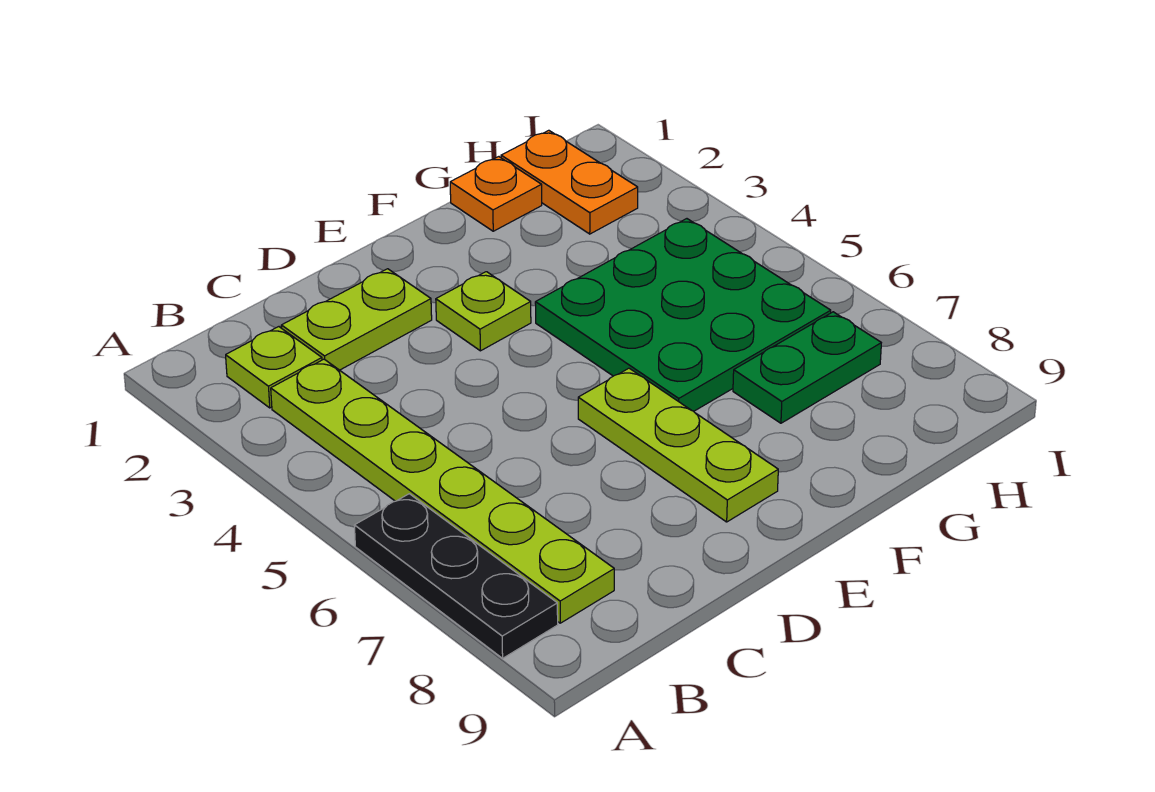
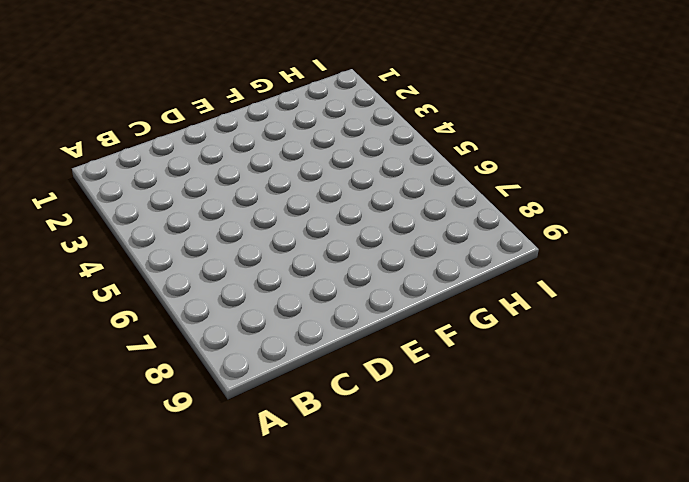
none -> black 1x3 plate [354,494,558,658]
none -> lime 1x1 plate [226,327,322,408]

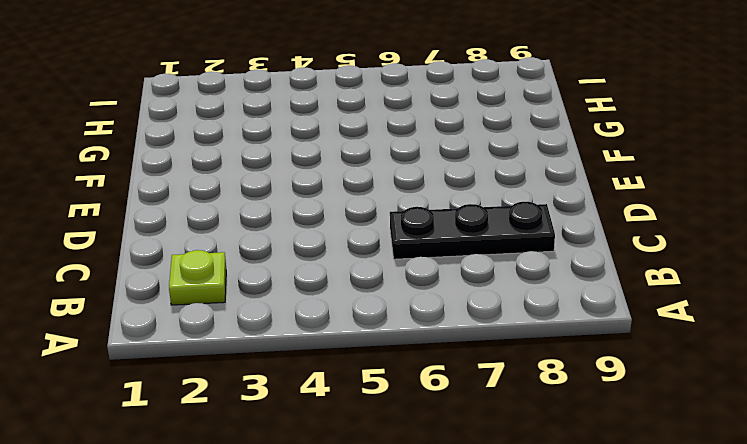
black 1x3 plate [390,202,555,259] -> black 1x3 plate moved to [354,494,558,658]
none -> lime 1x6 plate [271,359,614,623]
none -> lime 1x2 plate [281,269,432,370]

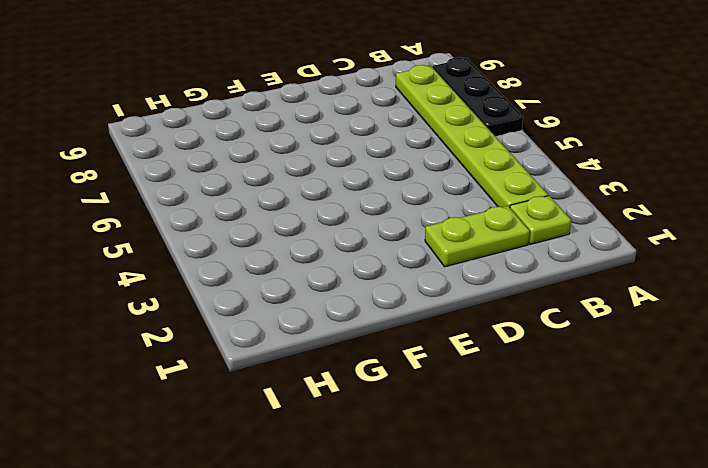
none -> lime 1x1 plate [436,272,531,351]
none -> lime 1x3 plate [578,368,778,522]

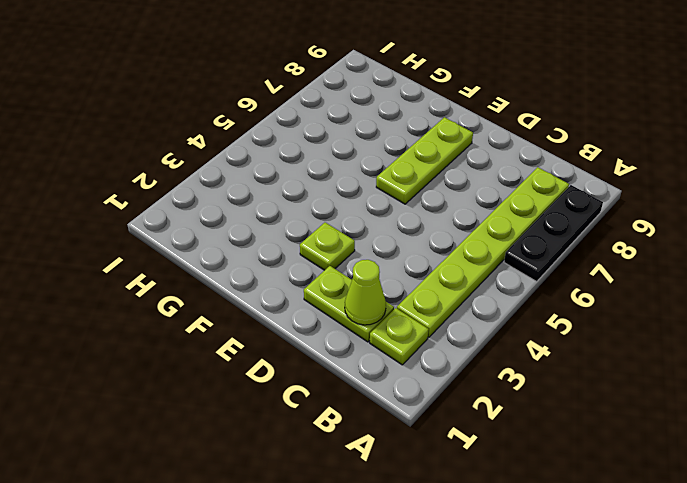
lime 1x1 cone [345,260,386,325] -> none
none -> green 3x3 plate [535,219,831,411]
none -> orange 1x1 plate [450,157,542,231]

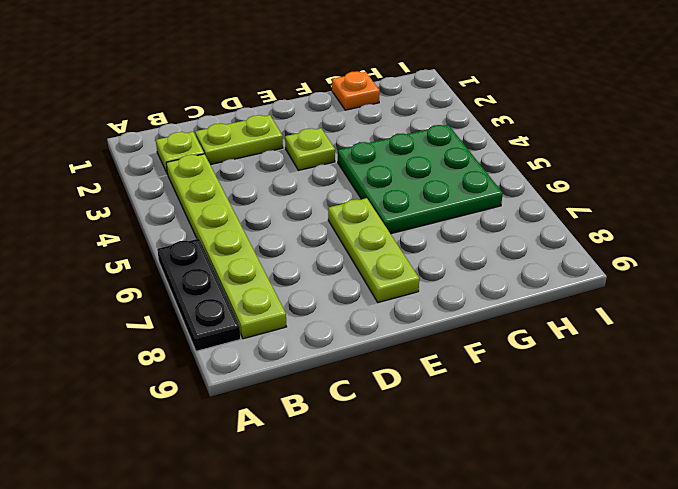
none -> green 1x2 plate [733,312,881,423]
none -> orange 1x2 plate [501,130,638,234]

